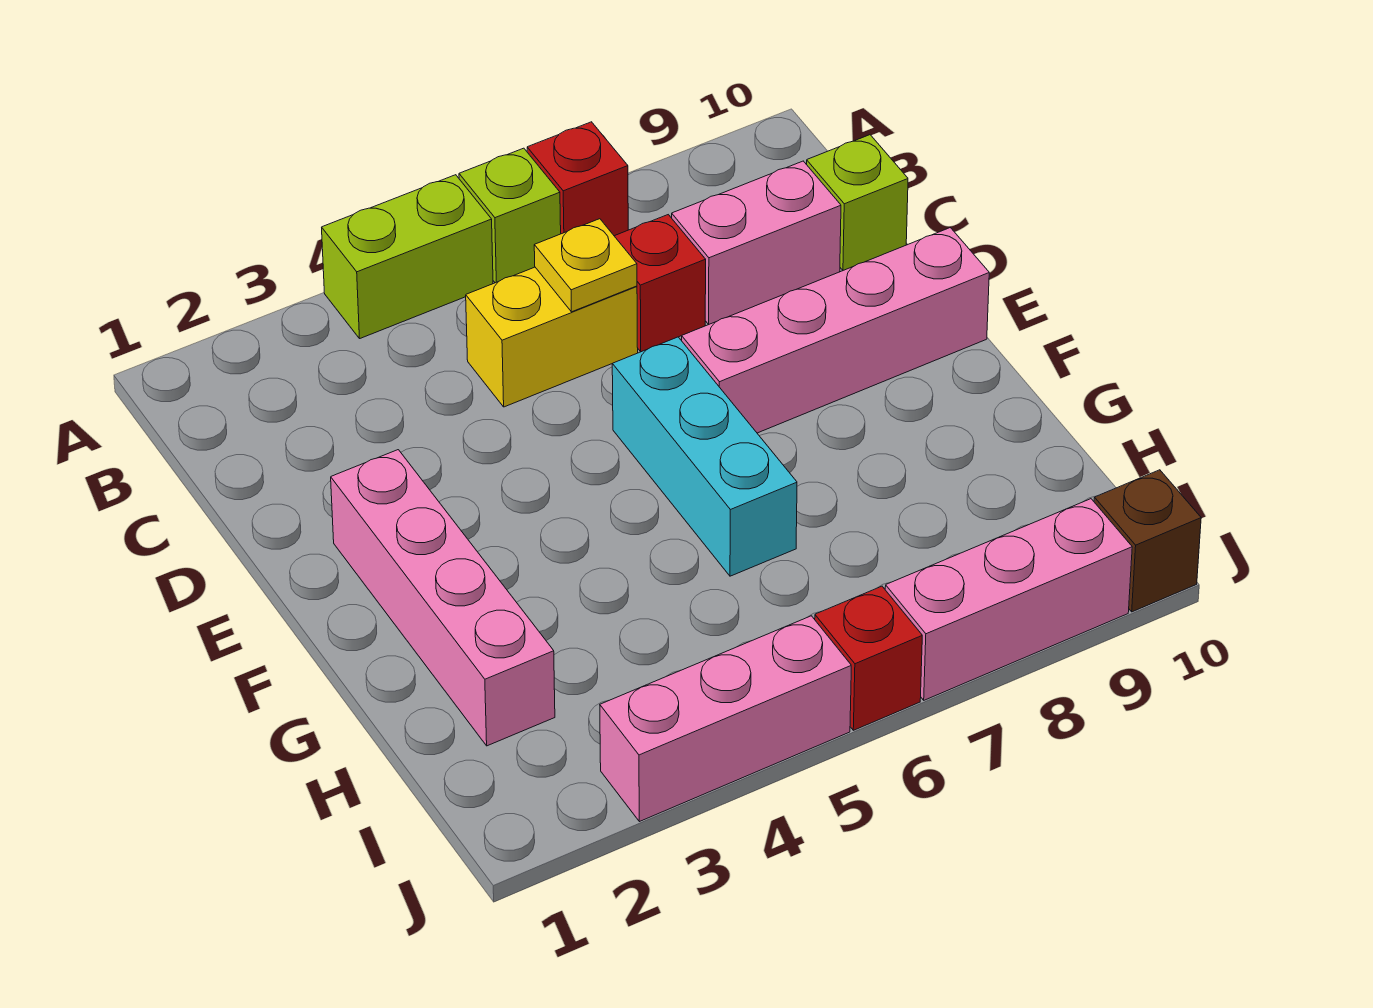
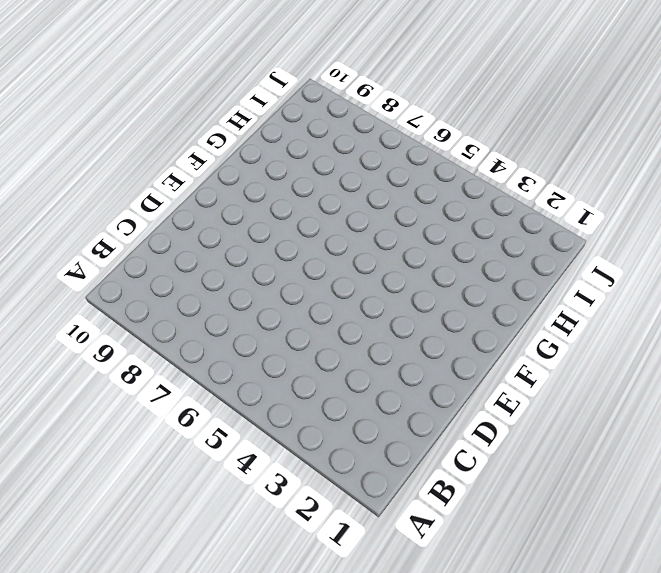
none -> lime 1x2 brick [322,175,493,338]
none -> lime 1x1 brick [459,148,561,283]
none -> red 1x1 brick [527,122,628,236]

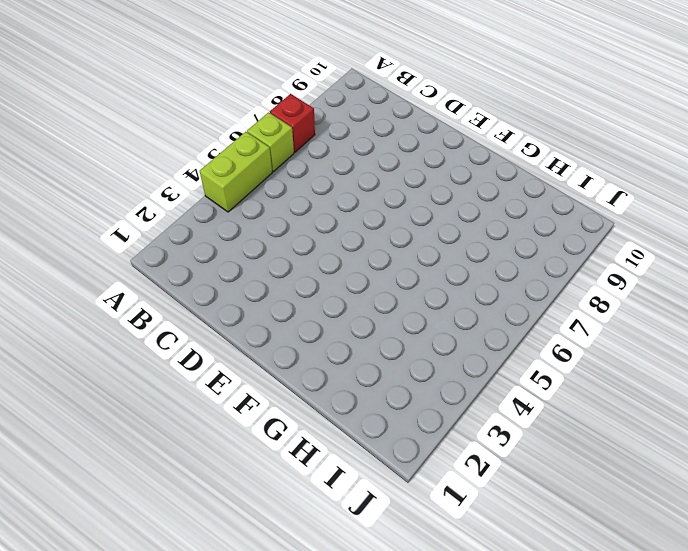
none -> yellow 1x2 brick [466,267,638,407]
none -> red 1x1 brick [615,215,706,352]
none -> pink 1x2 brick [672,161,841,325]

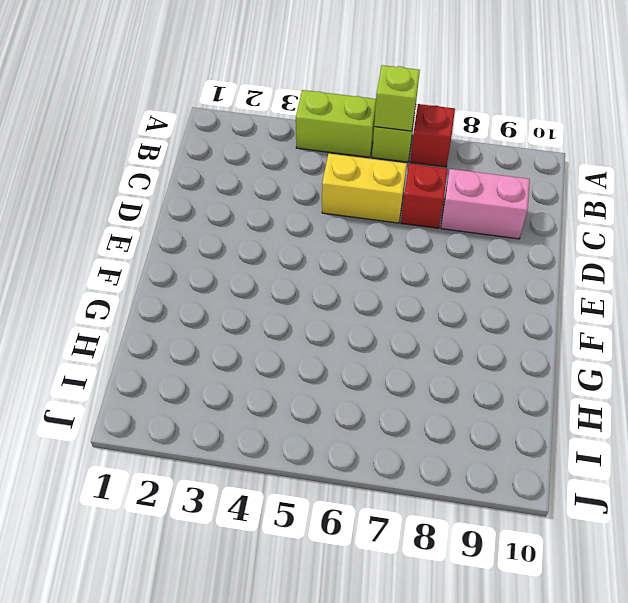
lime 1x1 brick [374,65,420,131] -> lime 1x1 brick moved to [807,135,908,270]
none -> pink 1x4 brick [331,450,555,746]
none -> cyan 1x3 brick [612,337,797,576]
none -> pink 1x4 brick [682,228,989,433]

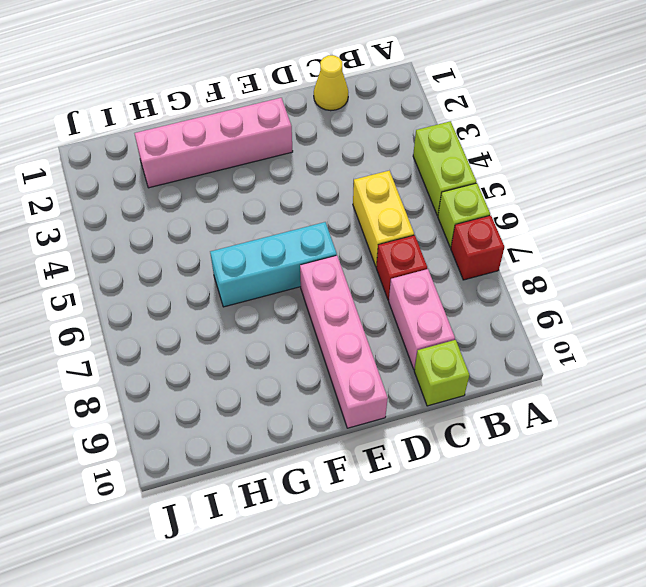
yellow 1x1 cone [314,55,348,111] -> none
none -> pink 1x3 brick [600,616,851,822]
none -> red 1x1 brick [815,586,922,730]
none -> pink 1x3 brick [885,499,1132,700]

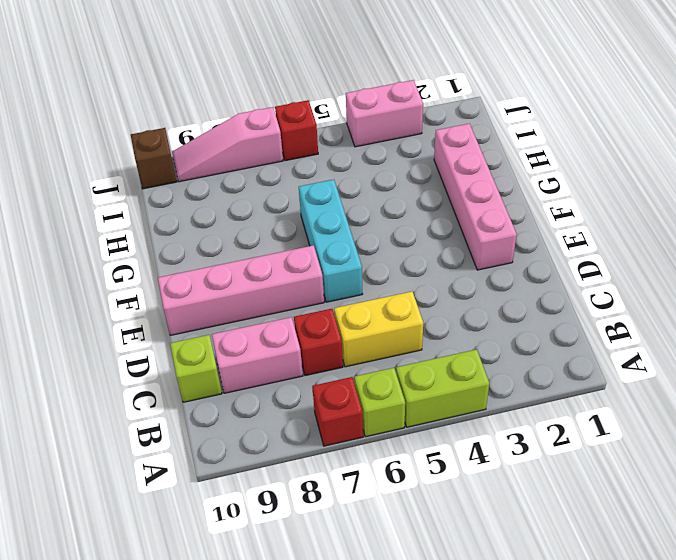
pink 1x2 brick [346,80,423,147] -> pink 1x3 brick [600,616,851,822]
pink 1x3 slope [172,107,283,182] -> pink 1x3 brick [885,499,1132,700]
none -> yellow 1x1 plate [534,219,637,312]

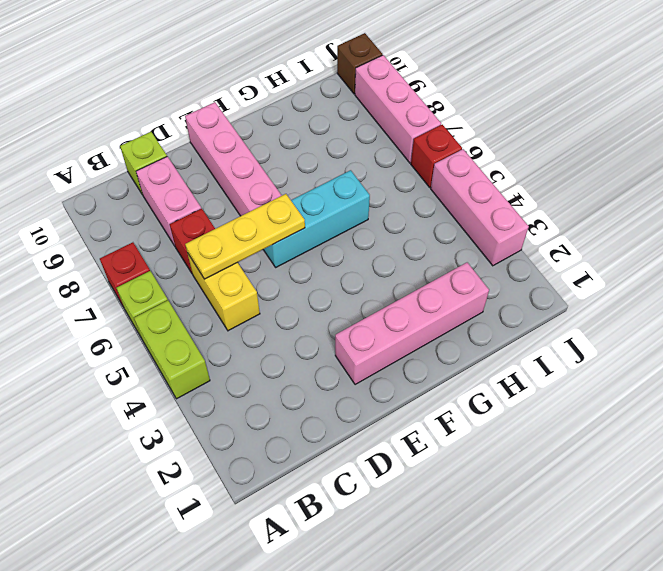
yellow 1x3 plate [185,194,305,279] -> yellow 1x1 plate [534,219,637,312]

